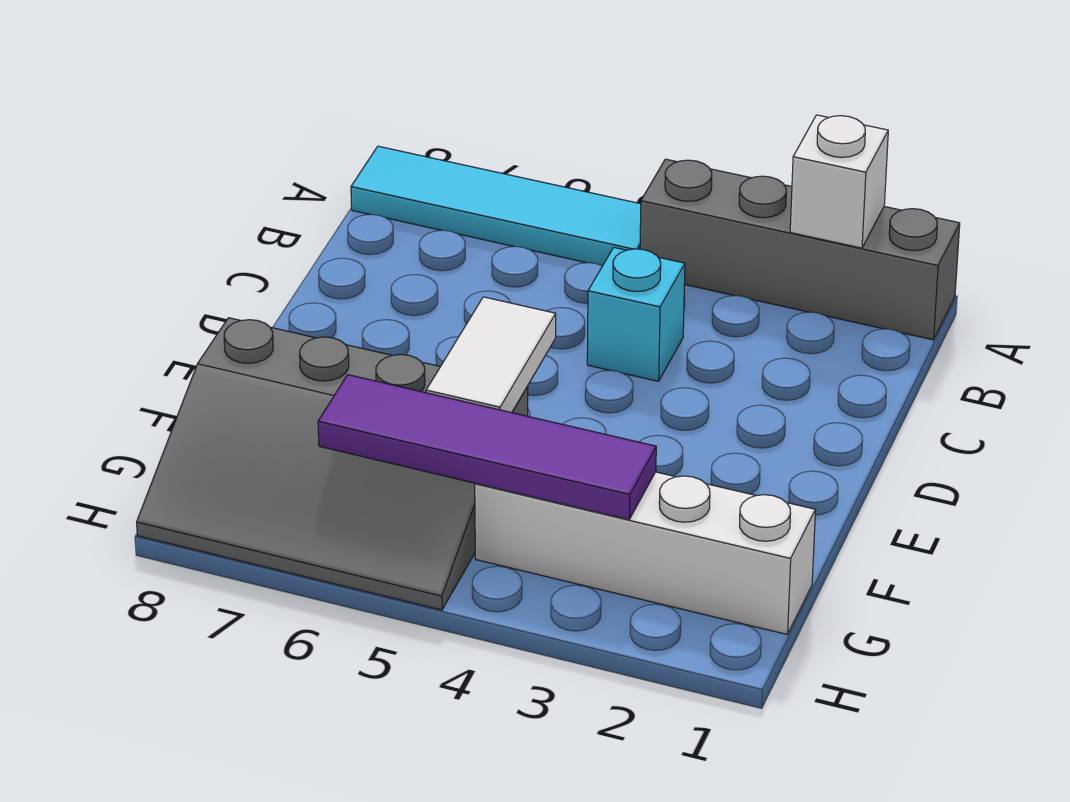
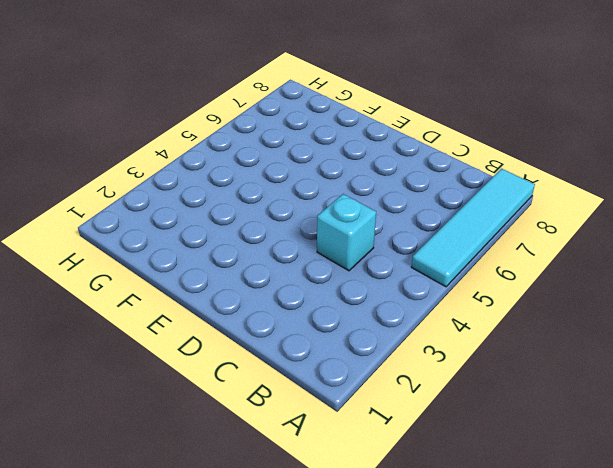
none -> grey 1x4 brick [640,159,960,340]
none -> grey 3x4 slope [137,318,528,610]

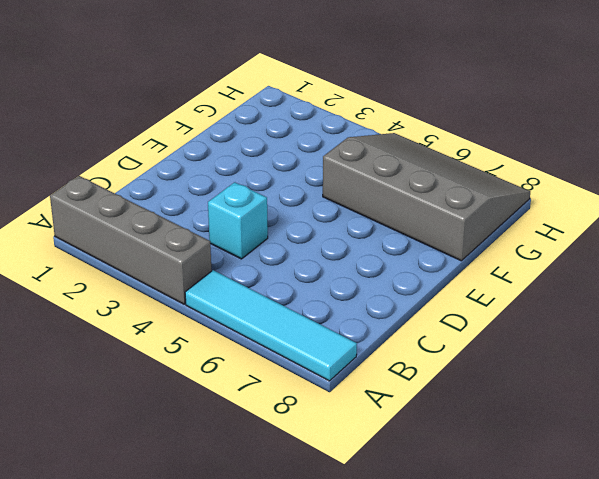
none -> white 1x4 brick [475,472,815,634]
none -> white 1x1 brick [790,115,888,248]

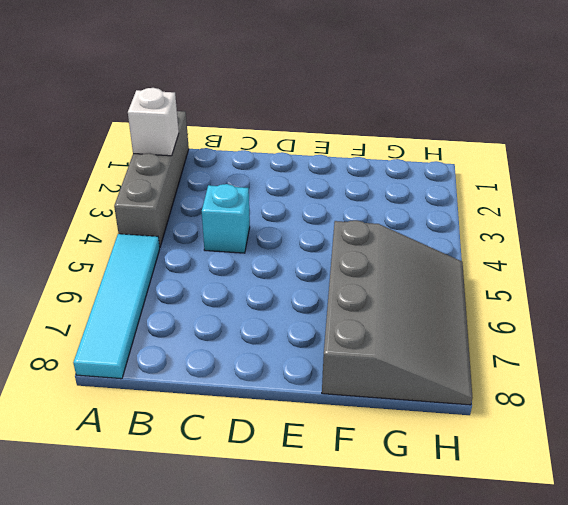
none -> white 1x4 brick [475,472,815,634]
none -> white 1x2 tile [426,297,556,413]

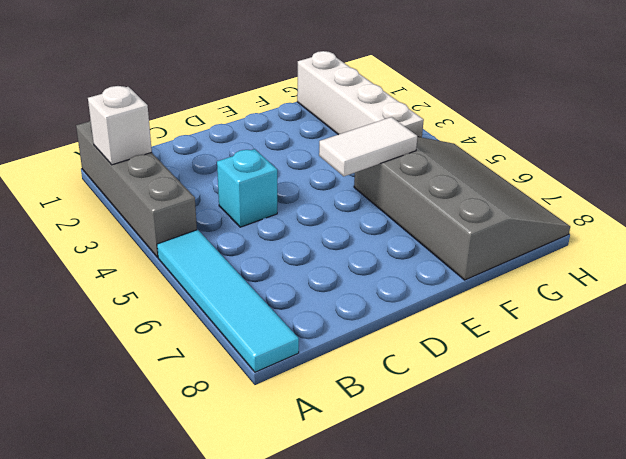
none -> purple 1x4 tile [318,375,656,519]

